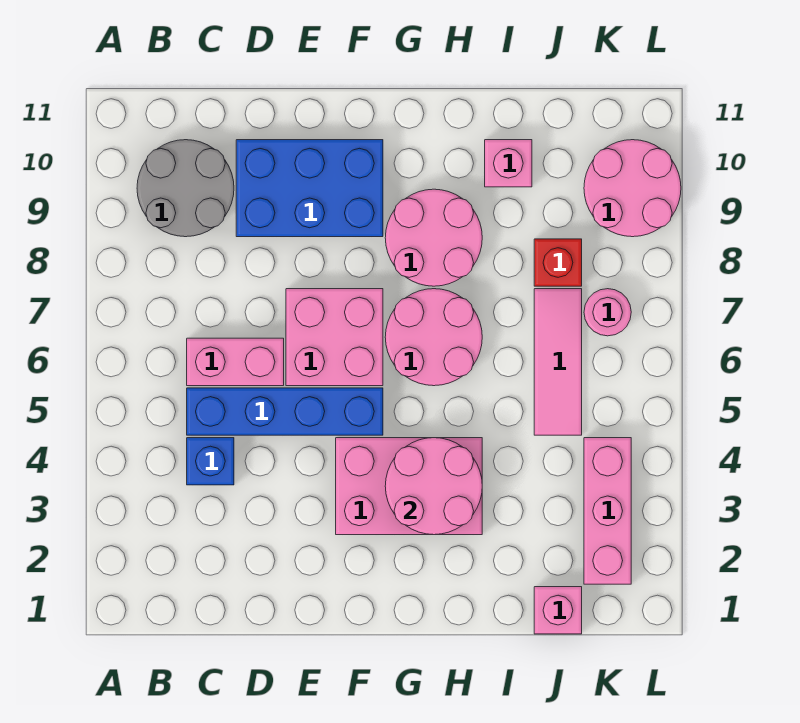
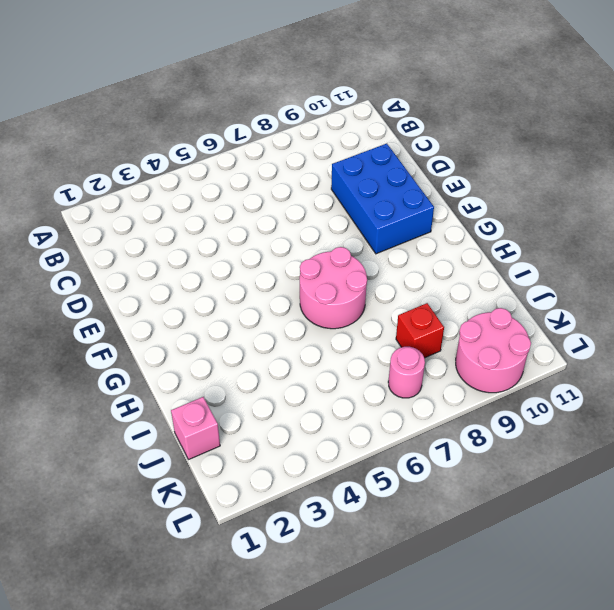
none -> grey 2x2 round brick [137,140,234,237]
none -> blue 1x1 brick [187,438,234,485]
none -> blue 1x4 brick [187,388,383,435]

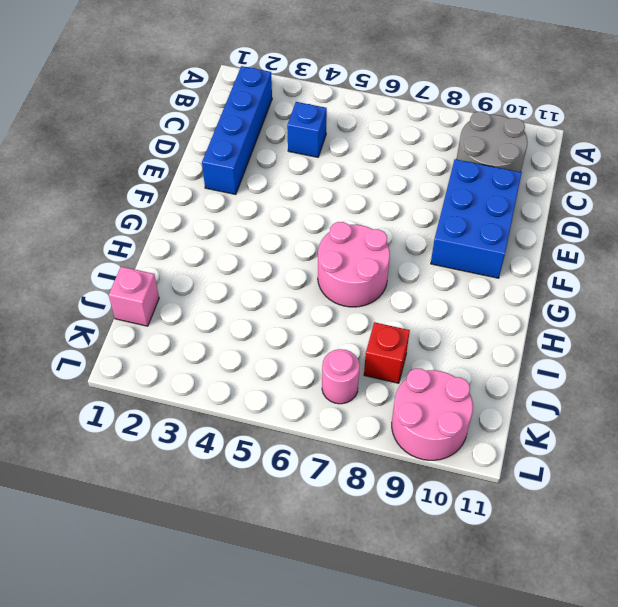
blue 1x4 brick [202,66,272,195] -> blue 1x4 brick moved to [187,388,383,435]
none -> pink 1x2 brick [187,338,284,386]
none -> pink 2x2 brick [286,289,383,386]
none -> pink 2x3 brick [336,438,482,535]

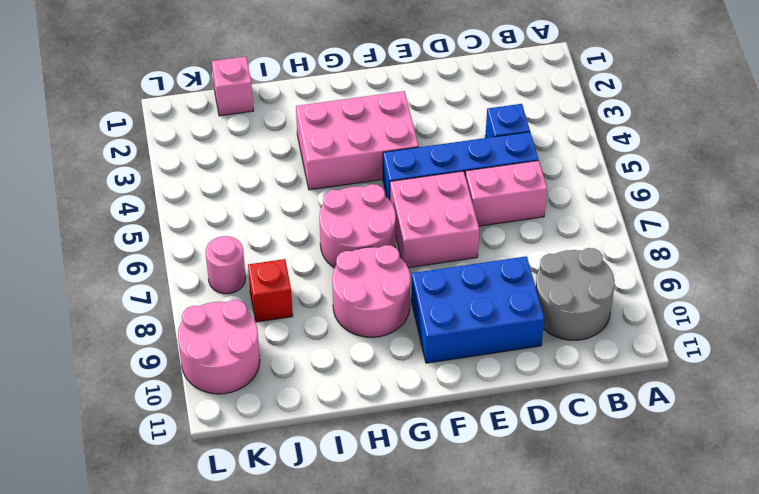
none -> pink 1x1 brick [485,140,532,187]
none -> pink 1x3 tile [534,289,582,435]
none -> pink 1x3 brick [584,438,631,584]

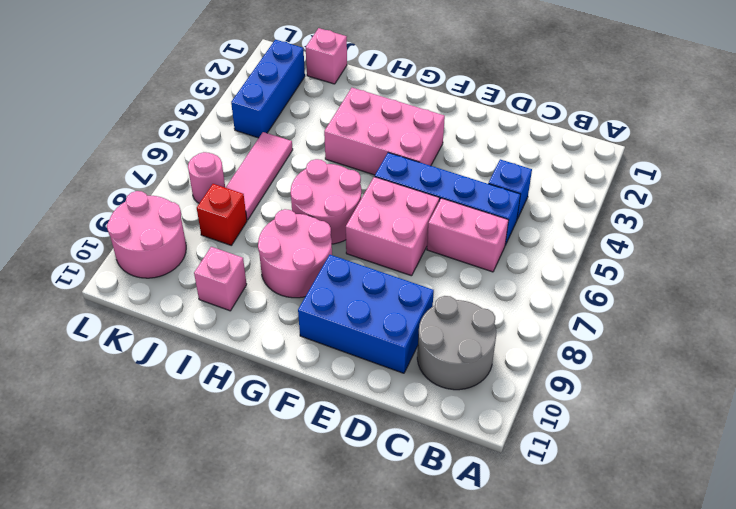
blue 1x3 brick [231,40,305,138] -> pink 1x3 brick [584,438,631,584]
none -> pink 2x2 round brick [385,438,482,535]

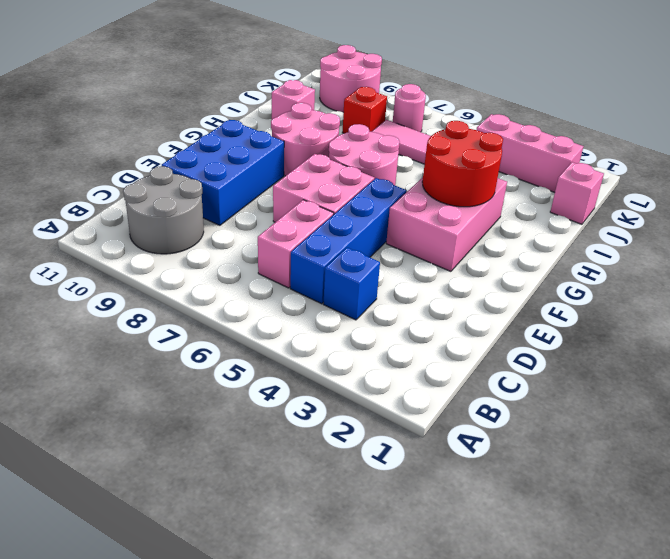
red 2x2 round brick [422,121,503,207] -> pink 2x2 round brick [385,438,482,535]

